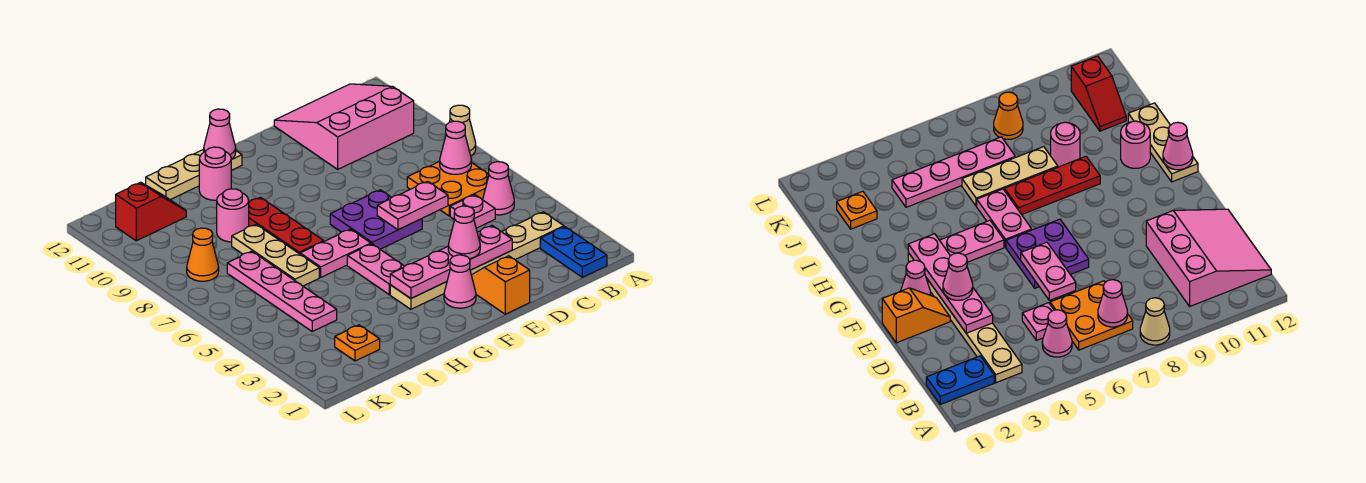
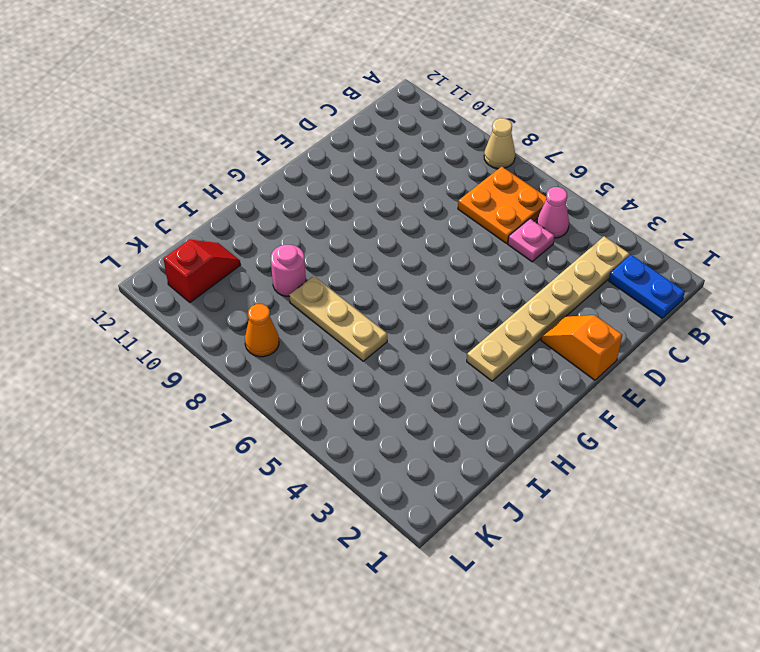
none -> pink 3x3 slope [274,84,414,169]
none -> purple 2x2 plate [330,190,422,249]
none -> pink 1x1 cone [444,255,476,308]

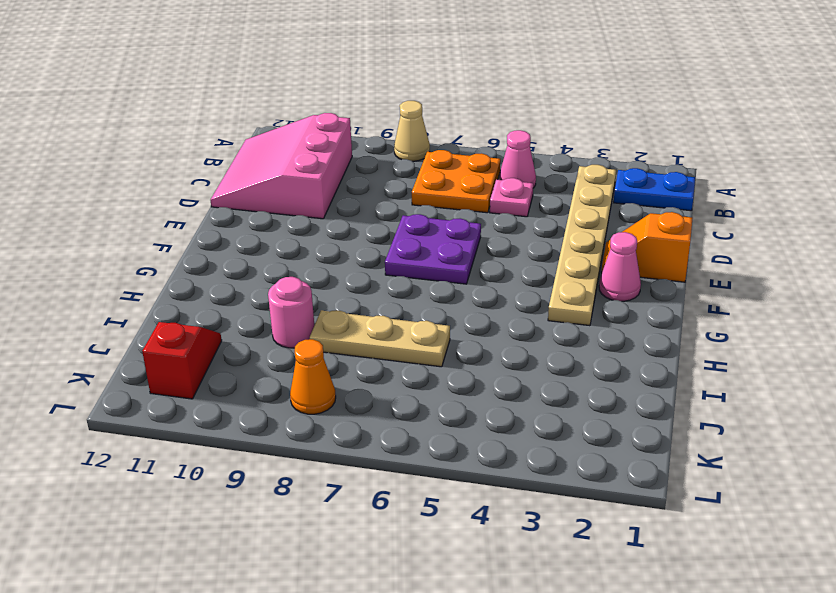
none -> pink 1x2 plate [347,244,404,295]
none -> pink 1x2 plate [300,229,371,277]
none -> tan 1x3 plate [146,149,242,200]

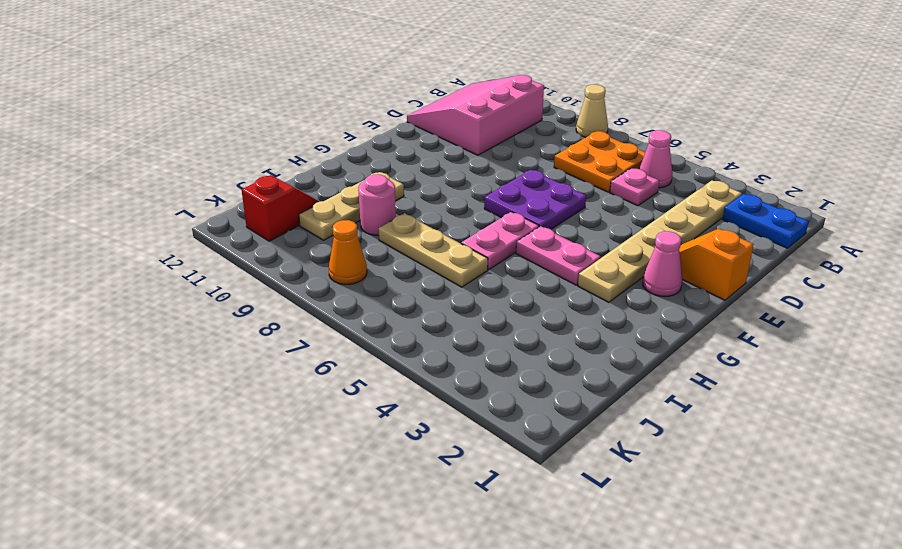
tan 1x3 plate [299,172,404,240] -> tan 1x3 plate moved to [146,149,242,200]
none -> red 1x3 plate [249,197,324,254]
none -> pink 1x1 round brick [199,147,231,200]
none -> orange 1x1 plate [335,325,380,361]

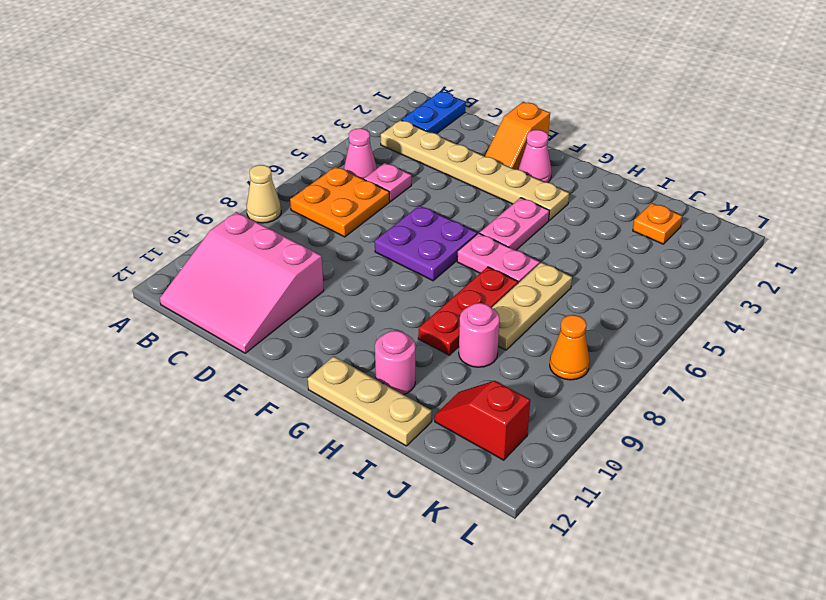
none -> pink 1x4 plate [227,251,337,331]
none -> pink 1x1 cone [440,121,471,174]
none -> pink 1x4 plate [390,226,512,298]

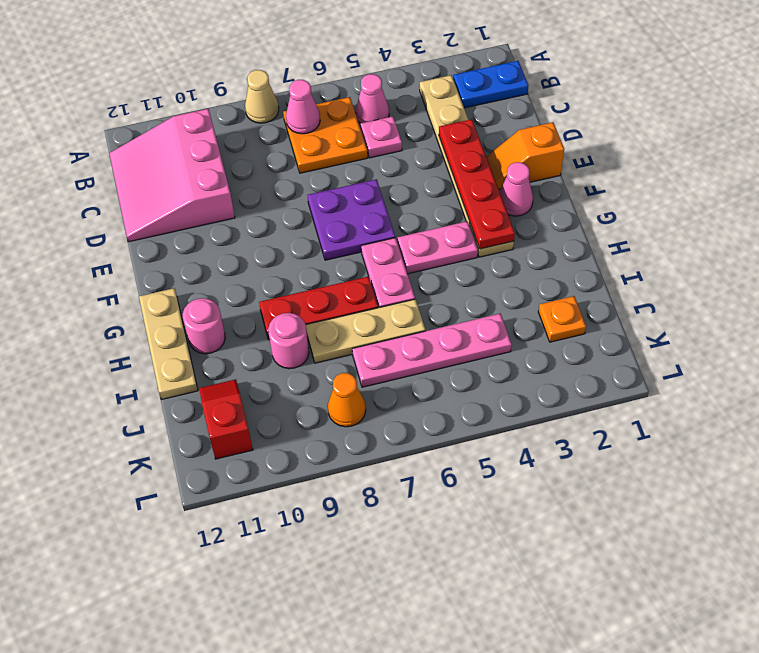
red 1x4 plate [439,119,515,249] -> pink 1x4 plate [390,226,512,298]
none -> pink 1x2 plate [377,181,448,230]
none -> pink 1x1 cone [204,109,236,159]
none -> pink 1x1 cone [448,206,480,259]

